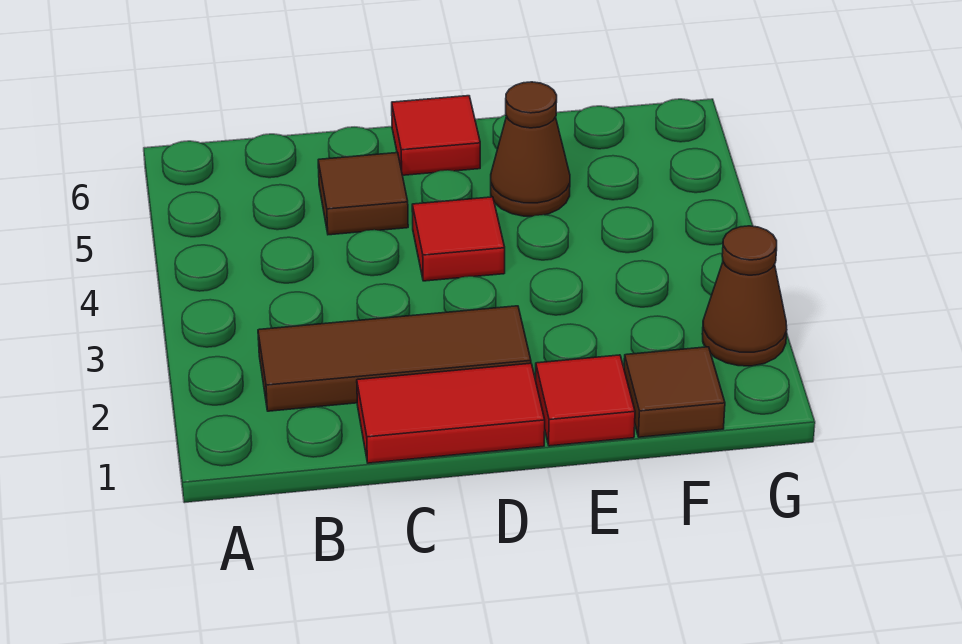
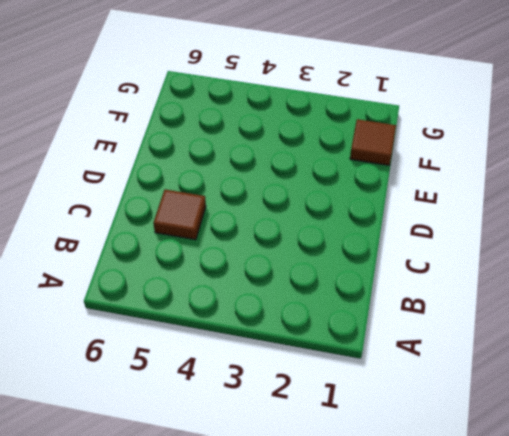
none -> brown 1x3 tile [258,306,531,411]
none -> red 1x2 tile [357,363,545,463]

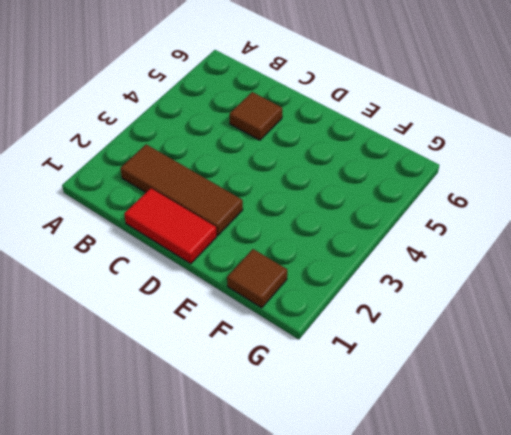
none -> red 1x1 tile [412,197,505,281]
none -> red 1x1 tile [392,96,480,175]

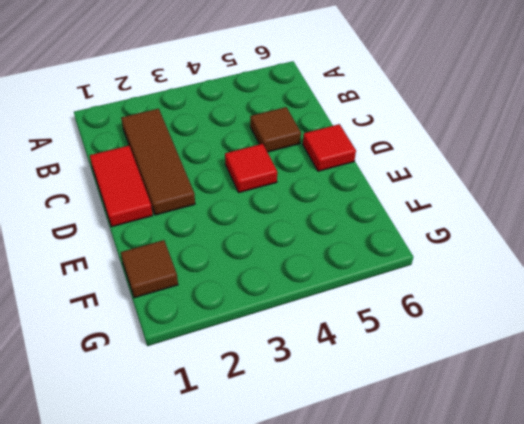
none -> red 1x1 tile [536,355,635,446]
none -> brown 1x1 cone [491,82,570,216]

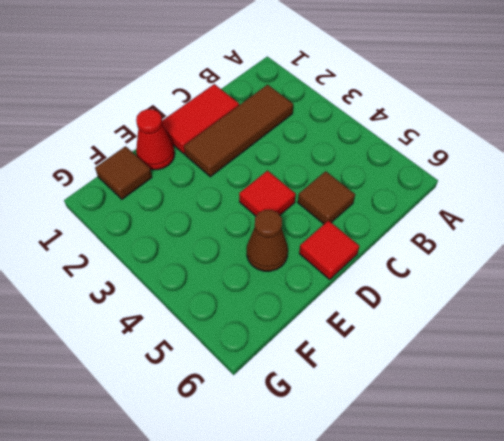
red 1x1 cone [136,109,175,170] -> red 1x1 tile [536,355,635,446]
none -> brown 1x1 cone [702,226,787,366]

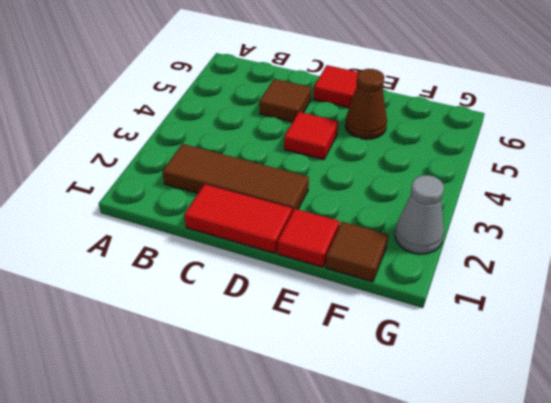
grey 1x1 cone [395,175,444,254] -> brown 1x1 cone [702,226,787,366]

